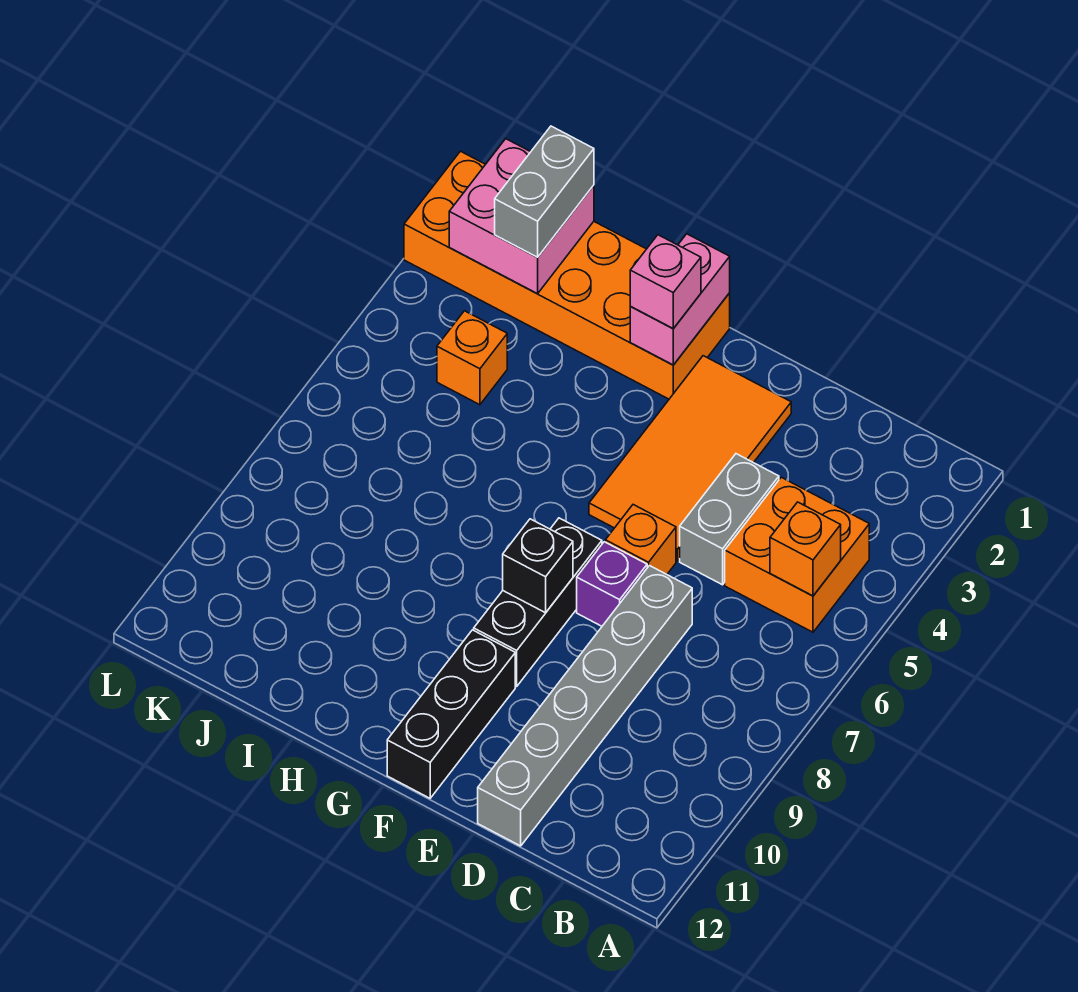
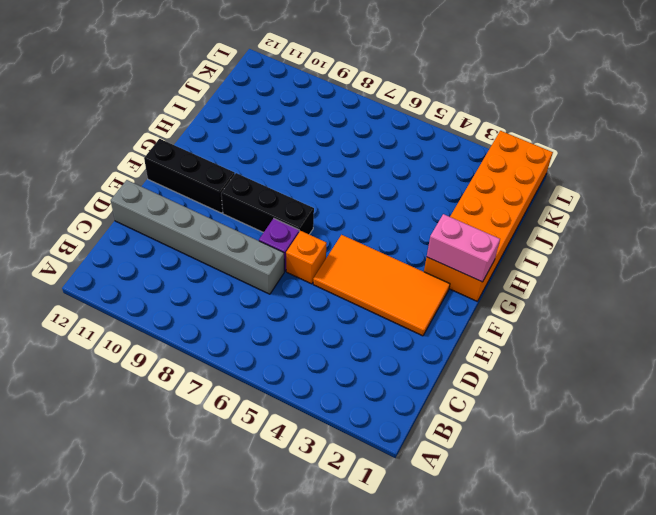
none -> orange 2x2 brick [725,477,869,632]
none -> grey 1x2 brick [680,454,779,585]
none -> orange 1x1 brick [437,311,507,405]

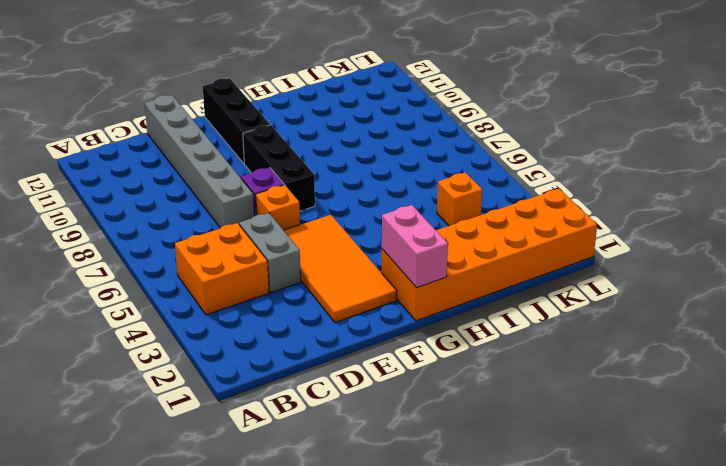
none -> orange 1x1 brick [770,502,841,596]
none -> black 1x1 brick [503,519,573,613]
none -> pink 2x2 brick [449,139,594,294]

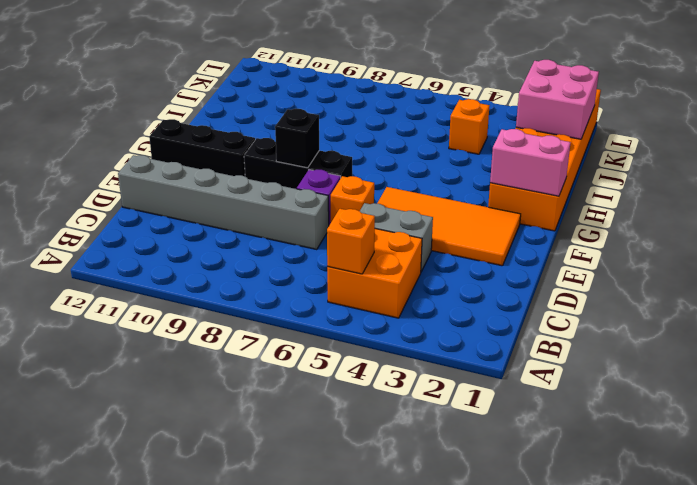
none -> pink 1x1 brick [630,235,701,329]
none -> grey 1x2 brick [495,126,594,257]

